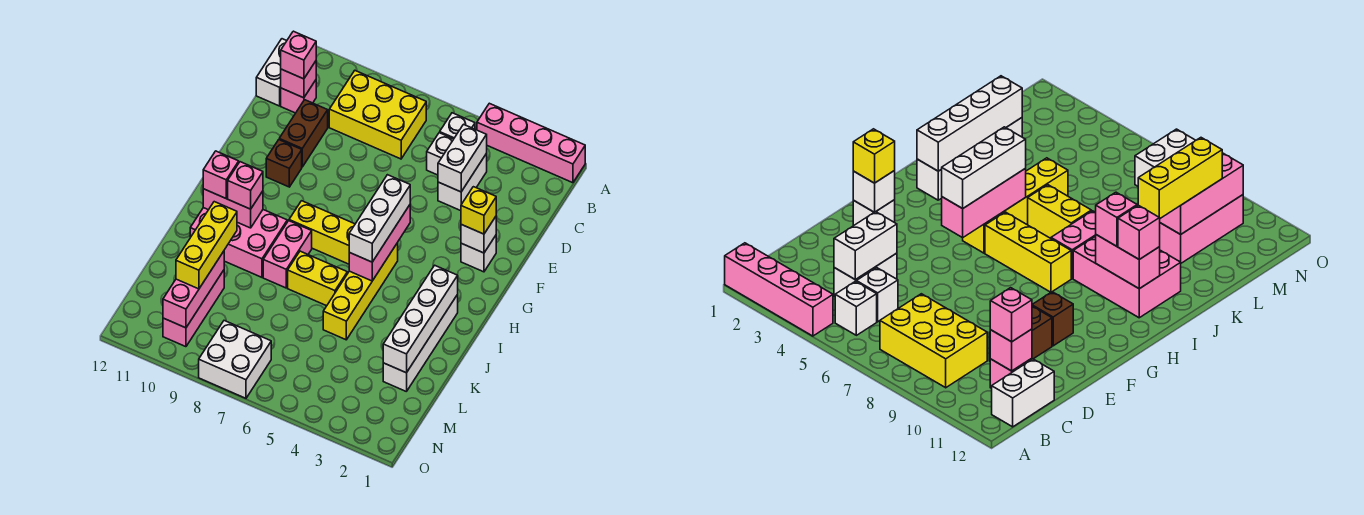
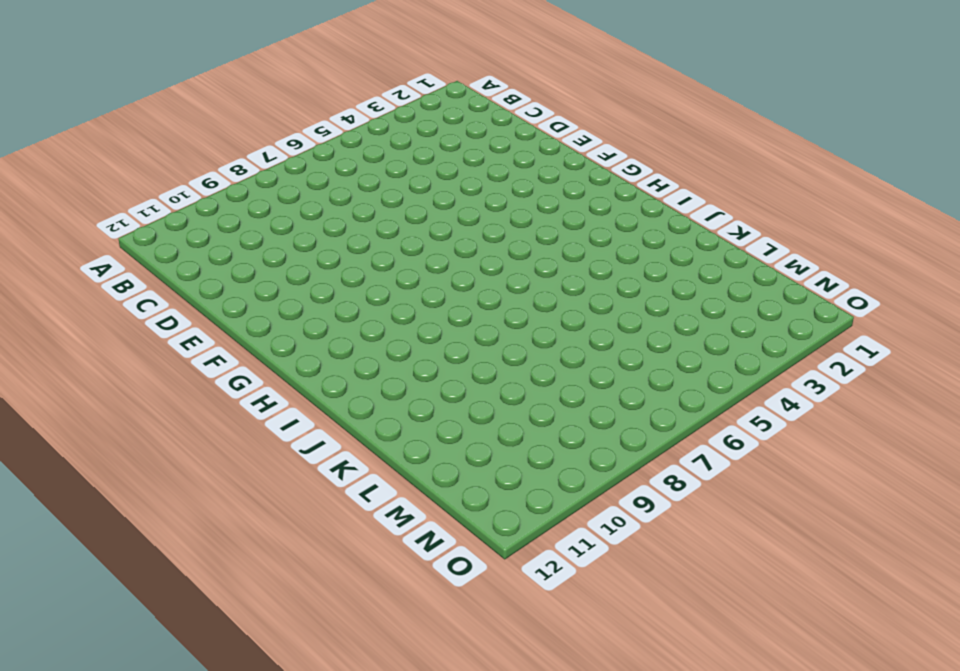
none -> pink 1x4 brick [477,103,585,183]
none -> white 1x1 brick [440,113,475,139]
none -> yellow 2x3 brick [329,71,426,159]
none -> white 1x2 brick [256,39,286,106]

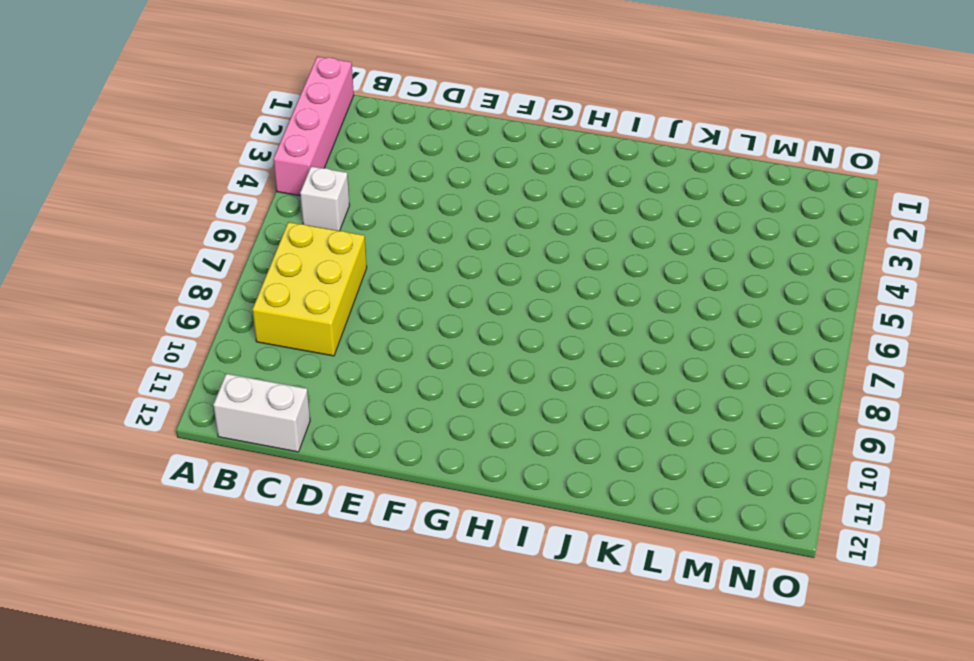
none -> white 1x2 brick [438,154,487,211]
none -> white 1x1 brick [427,133,453,175]
none -> pink 1x1 brick [281,80,316,113]
none -> brown 1x2 brick [279,100,328,167]

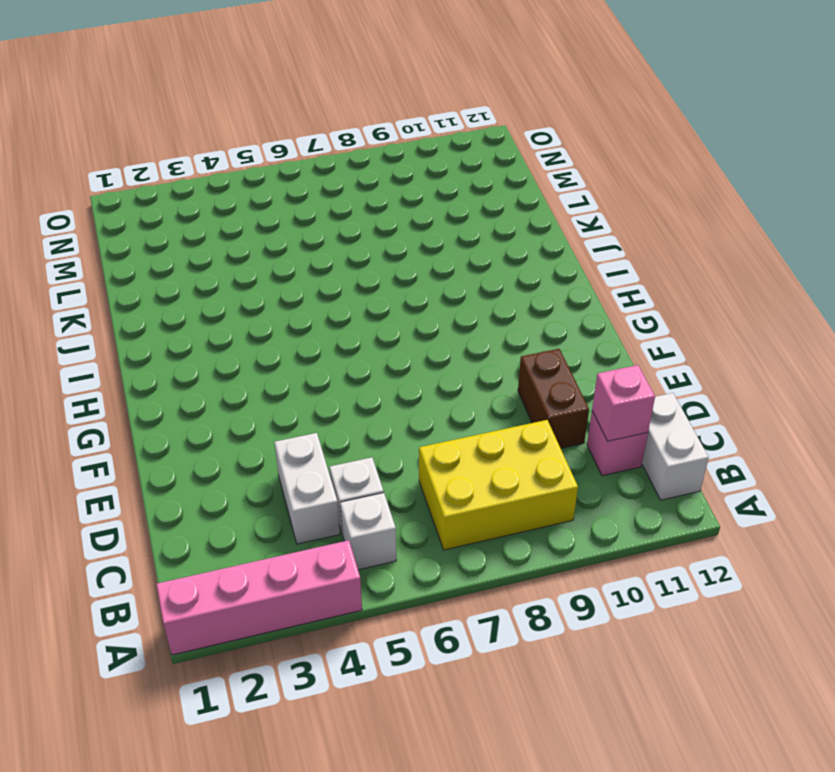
none -> white 1x1 brick [461,236,496,272]
none -> brown 1x1 brick [266,140,302,187]
none -> yellow 1x4 brick [323,243,398,340]
none -> yellow 1x3 brick [289,201,355,264]

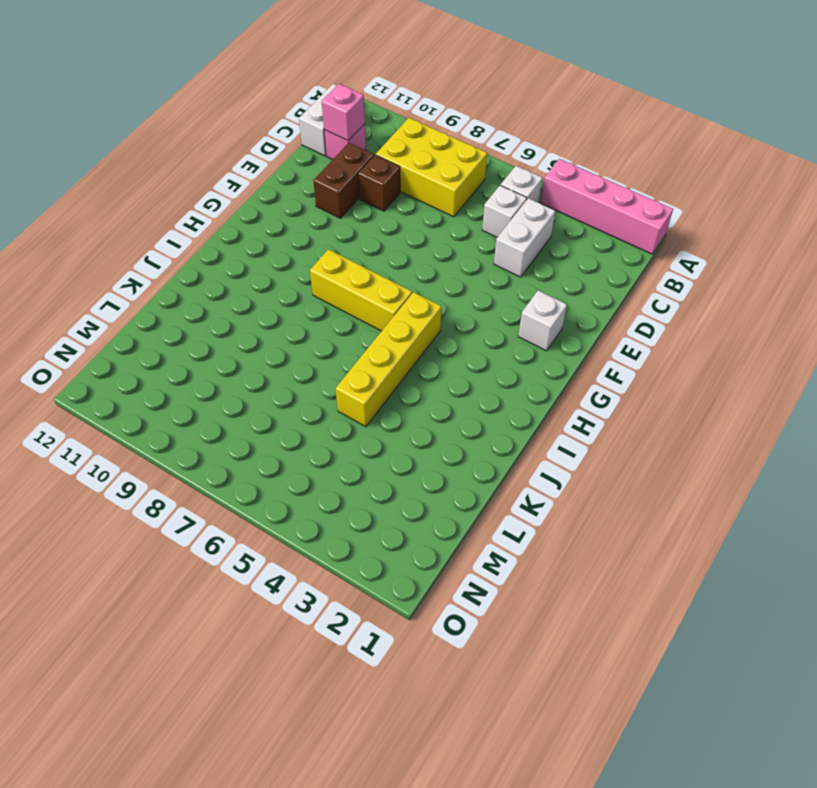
brown 1x1 brick [358,155,400,211] -> brown 1x1 brick moved to [266,140,302,187]
none -> white 1x4 brick [383,295,458,392]
none -> pink 1x2 brick [263,221,312,288]
none -> pink 2x3 brick [190,208,287,277]
none -> yellow 1x2 brick [288,251,347,306]

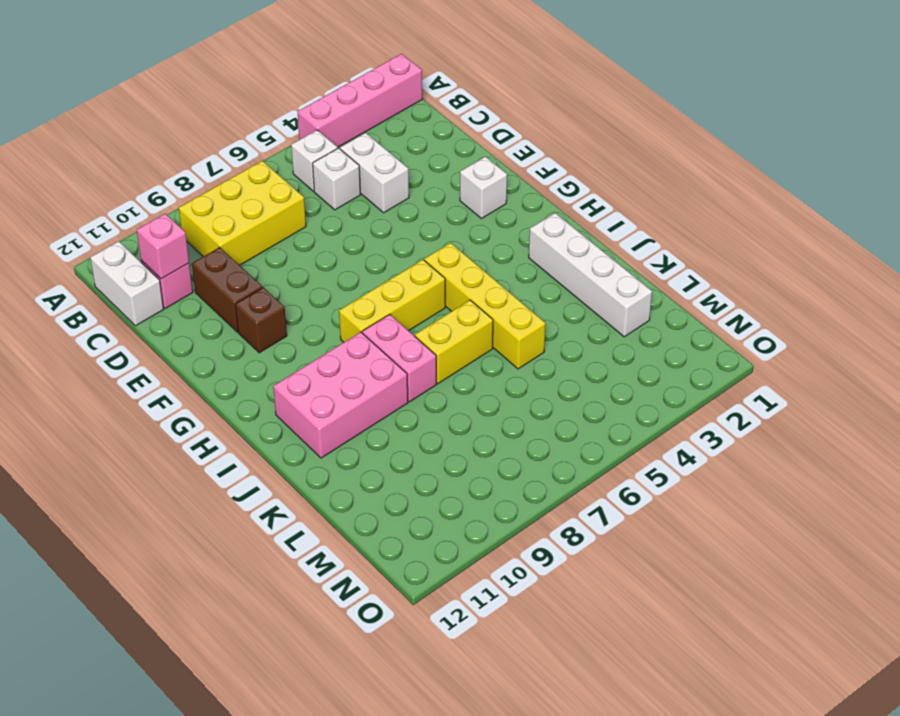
none -> pink 1x3 brick [163,270,224,347]
none -> white 2x2 brick [199,321,271,398]
none -> white 1x2 brick [438,124,487,192]
none -> white 1x1 brick [461,217,496,253]

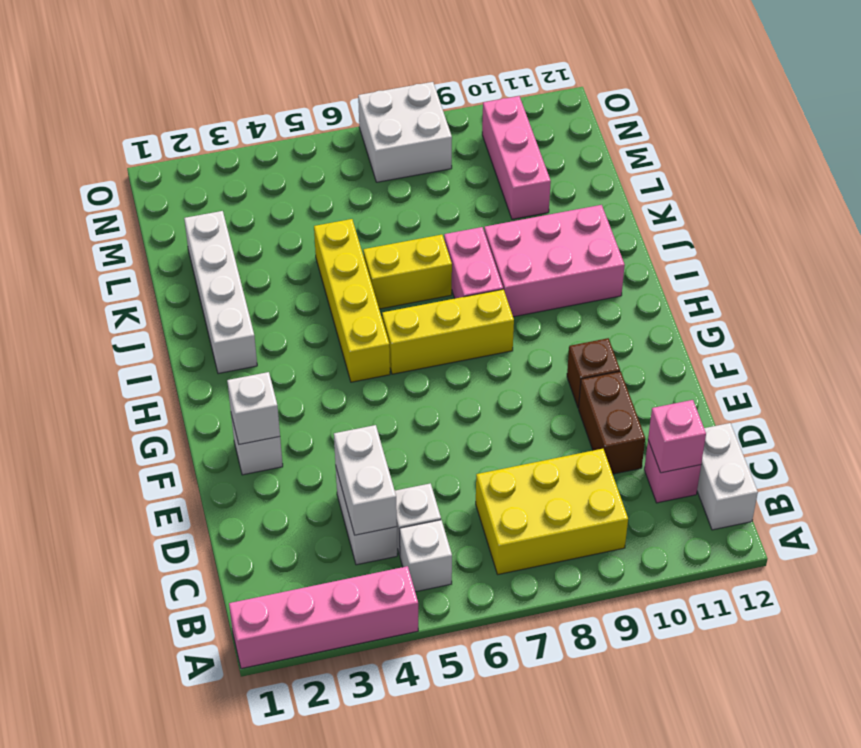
none -> pink 1x3 brick [349,205,410,281]
none -> white 1x4 brick [383,265,458,373]
none -> pink 1x2 brick [203,189,263,228]
none -> pink 1x3 brick [163,251,224,328]

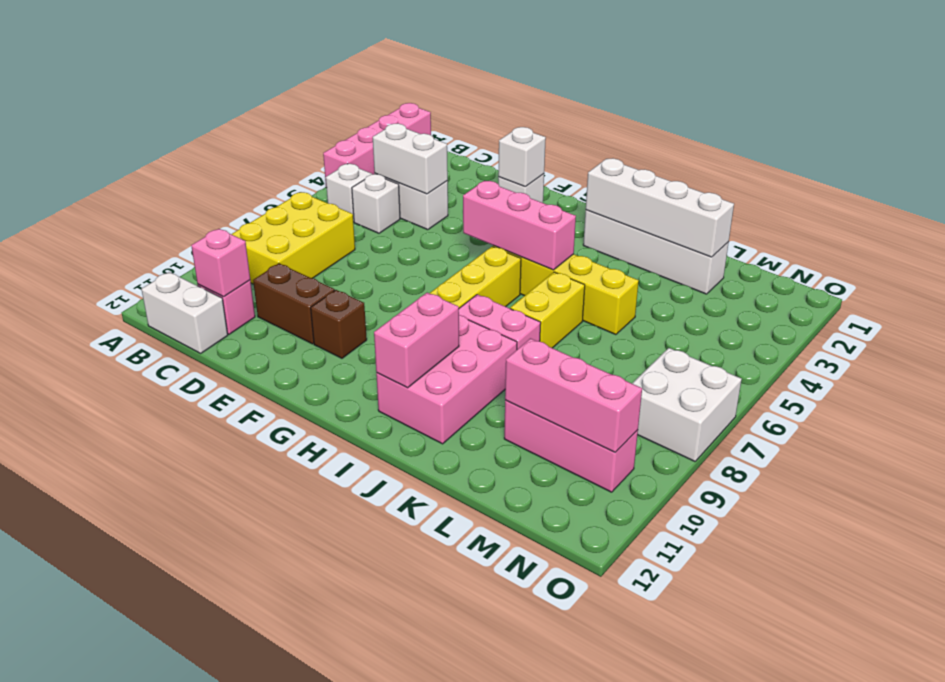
none -> pink 1x1 brick [281,31,316,79]
none -> yellow 1x1 brick [461,187,496,234]
none -> white 1x3 brick [349,175,410,262]
none -> pink 1x1 brick [228,162,263,209]

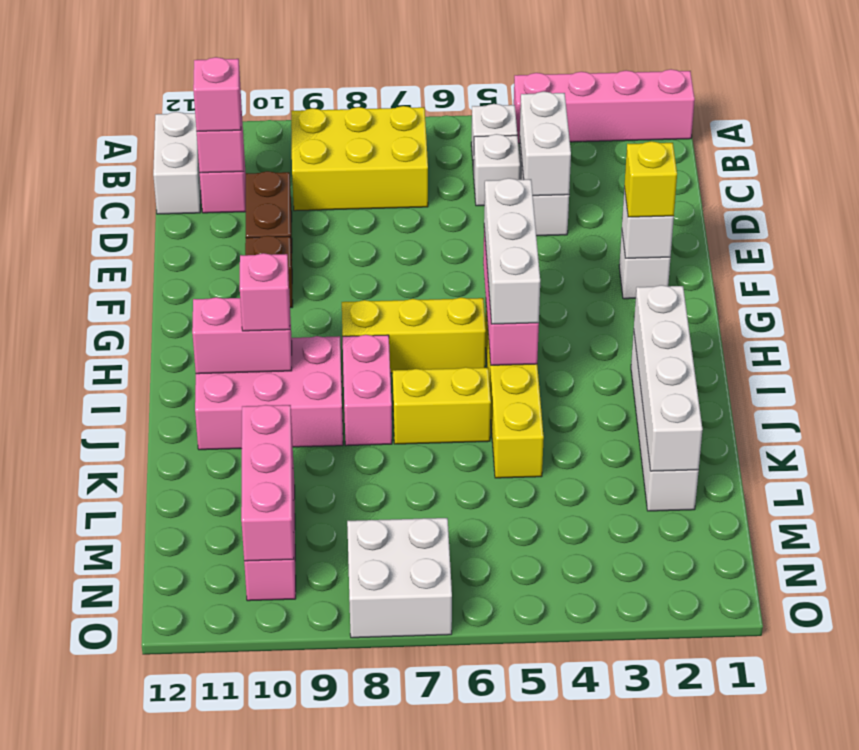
none -> pink 1x1 brick [203,151,239,198]
none -> yellow 1x3 brick [176,202,237,289]

